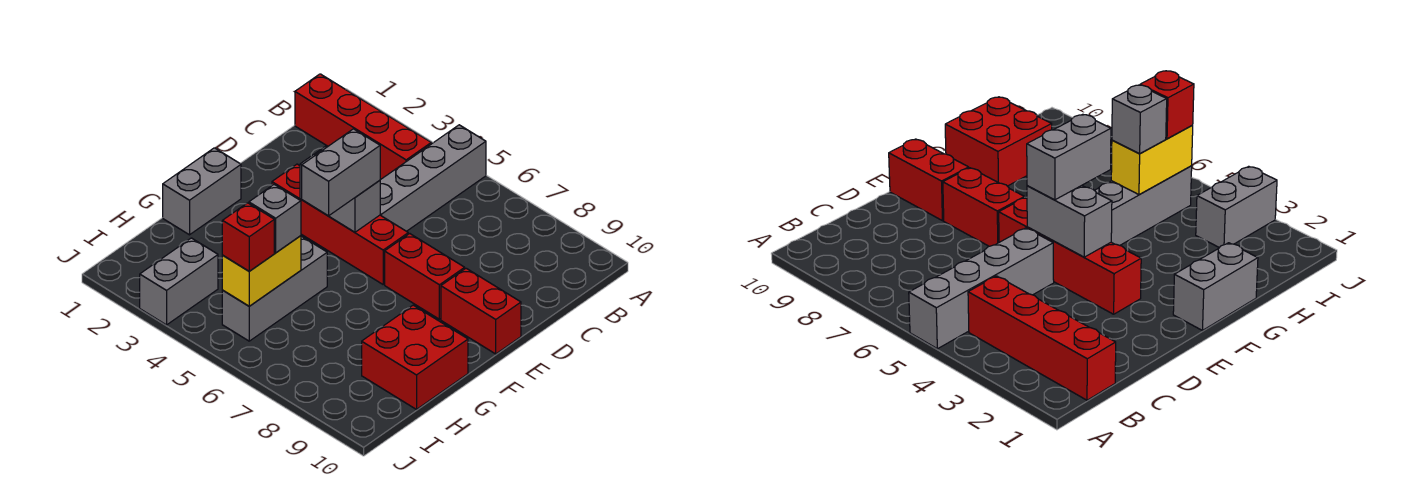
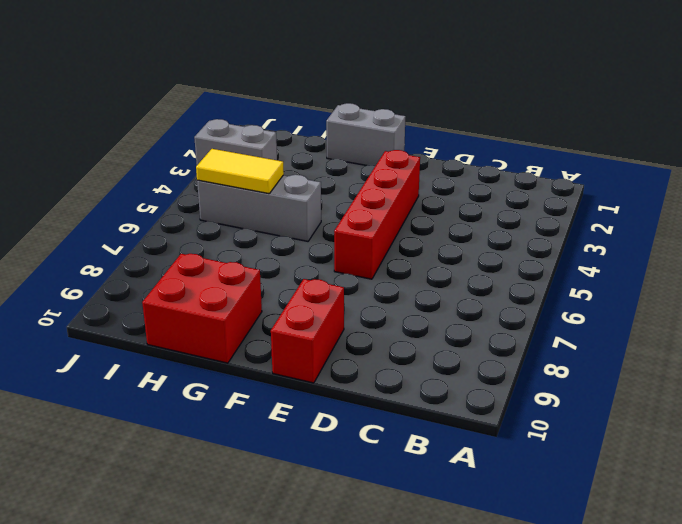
yellow 1x2 tile [196,149,284,194] -> yellow 1x2 brick [222,236,301,306]
none -> grey 1x4 brick [380,125,486,231]
none -> red 1x4 brick [295,74,431,179]
none -> red 1x2 brick [385,234,465,319]

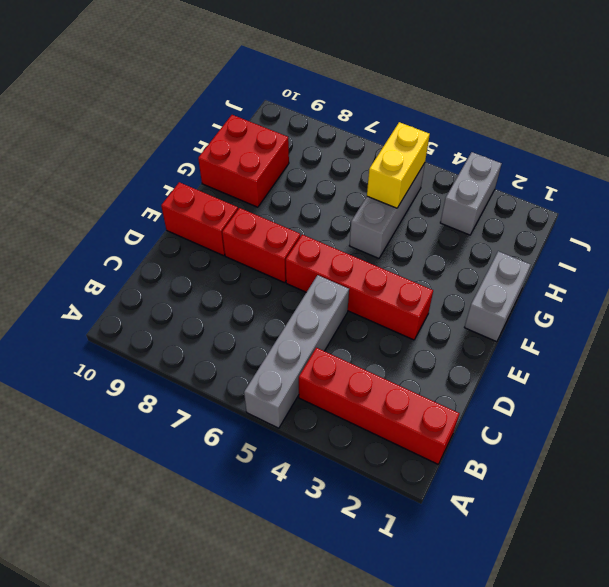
none -> grey 1x2 brick [300,147,380,232]
none -> grey 1x2 brick [302,129,380,216]
none -> grey 1x1 brick [249,185,301,253]

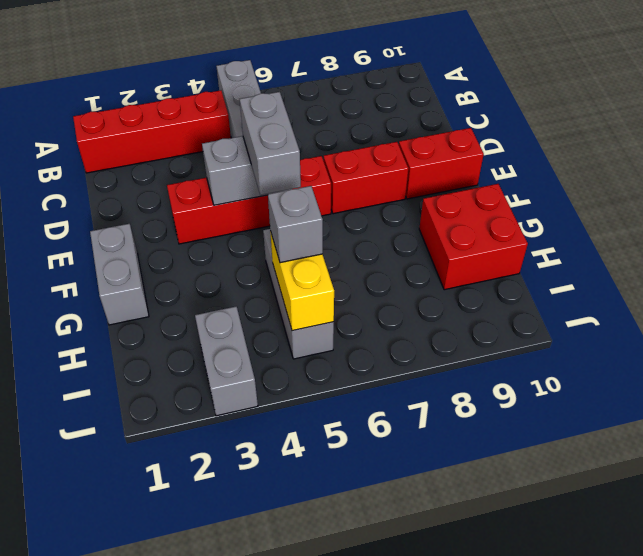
none -> red 1x1 brick [222,203,274,271]

